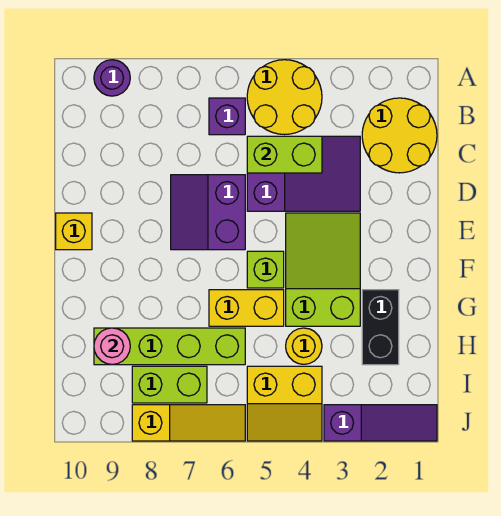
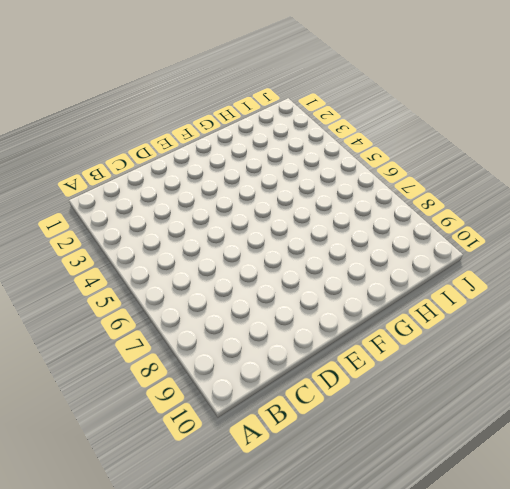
none -> yellow 2x2 round brick [247,60,322,135]
none -> purple 1x1 round brick [94,60,130,96]
none -> yellow 2x2 round brick [362,98,437,173]

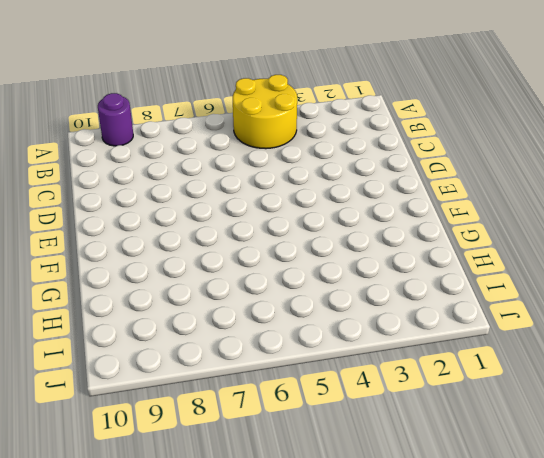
none -> yellow 2x2 round brick [362,98,437,173]
none -> purple 1x1 brick [209,98,245,135]
none -> purple 2x3 slope [247,136,360,211]

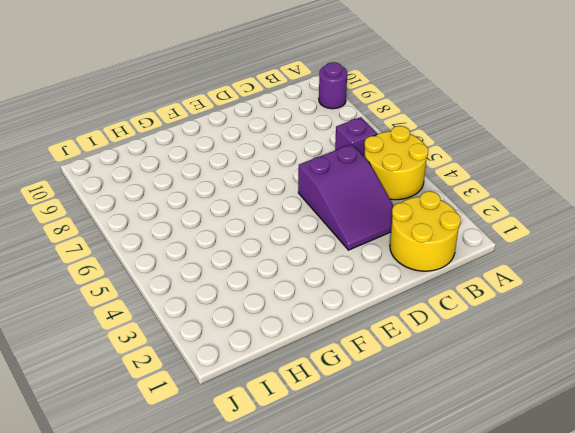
none -> purple 2x2 slope [171,175,245,250]
none -> lime 2x3 slope [286,213,360,326]
none -> yellow 1x1 brick [56,213,92,250]

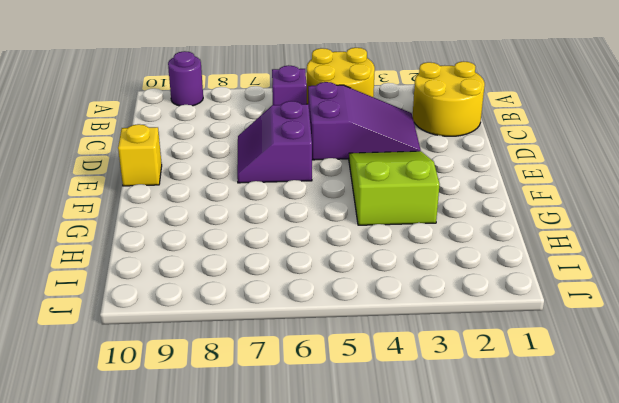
none -> lime 1x1 brick [247,251,284,288]
none -> black 1x2 brick [362,290,399,365]
none -> yellow 1x2 brick [209,290,284,326]

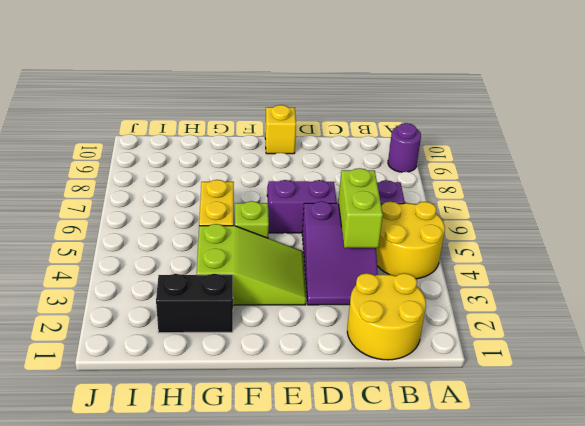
none -> yellow 1x1 round brick [286,328,322,364]
none -> lime 1x4 brick [94,328,245,365]
none -> yellow 2x2 slope [247,366,322,441]

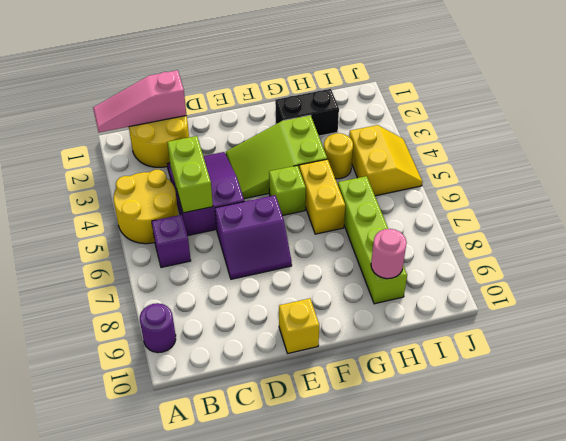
pink 1x3 slope [93,70,186,132] -> none
none -> lime 1x2 brick [132,366,207,403]
none -> purple 1x3 slope [324,405,437,441]
none -> yellow 1x3 slope [132,405,245,441]

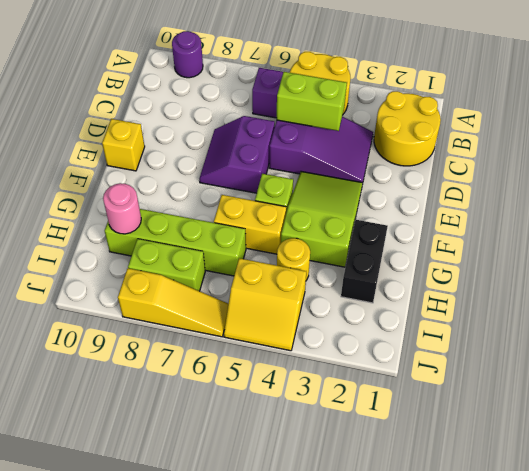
none -> purple 1x3 slope [324,405,437,441]

